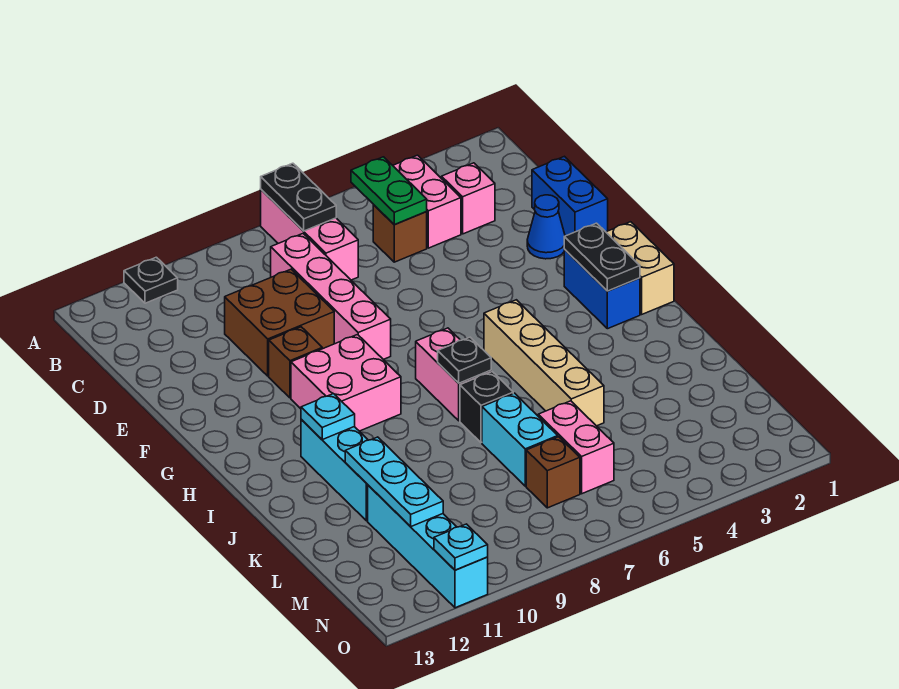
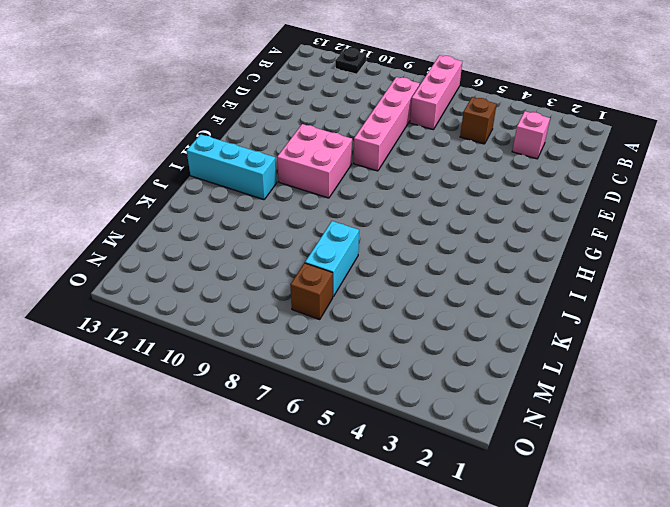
cyan 1x3 brick [187,134,277,200] -> cyan 1x3 brick turned to [301,419,368,521]
none -> pink 1x2 brick [393,155,461,248]
none -> blue 1x2 brick [532,156,608,236]
none -> brown 2x2 brick [225,269,334,376]

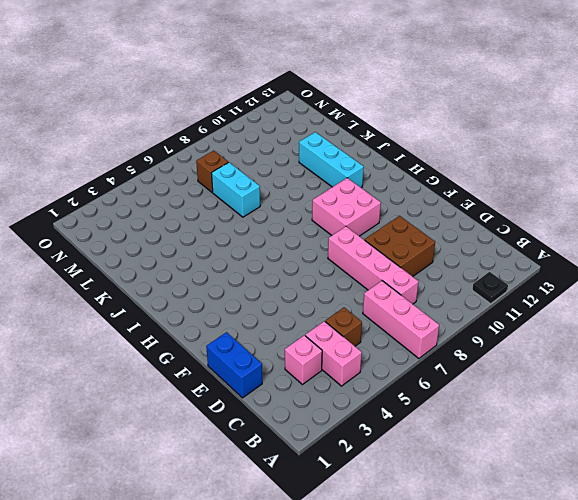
none -> blue 1x1 cone [527,195,565,259]
none -> brown 1x1 brick [269,327,322,398]
none -> tan 1x2 brick [606,222,674,314]

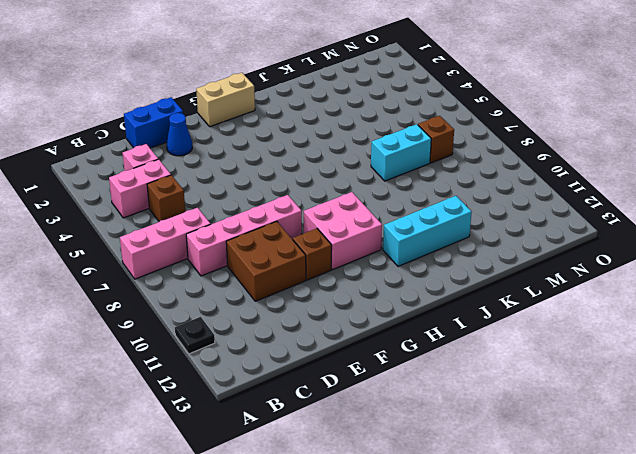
none -> blue 1x2 brick [564,249,640,329]
none -> tan 1x4 brick [484,300,604,426]
none -> pink 1x2 brick [416,328,491,421]

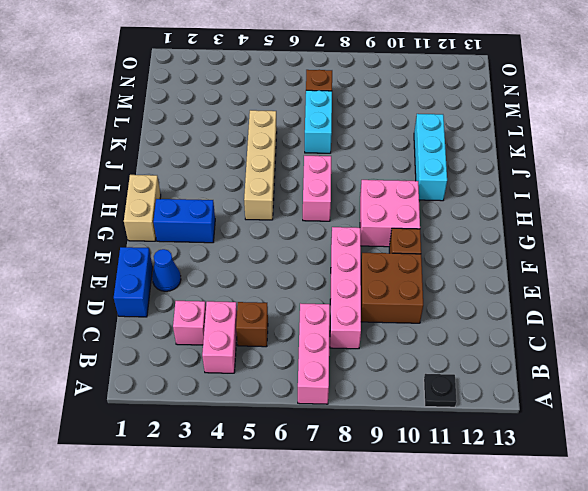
blue 1x2 brick [153,199,215,243] -> blue 1x2 brick turned to [564,249,640,329]
none -> black 1x1 brick [460,372,513,443]
none -> pink 1x2 brick [538,401,614,494]
none -> cyan 1x4 brick [368,485,488,608]

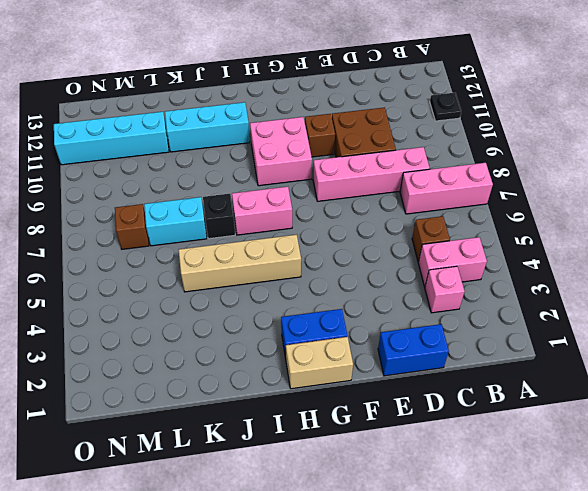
none -> blue 1x1 cone [527,195,565,259]
none -> pink 1x2 brick [538,401,614,494]
none -> black 1x2 plate [261,163,336,231]

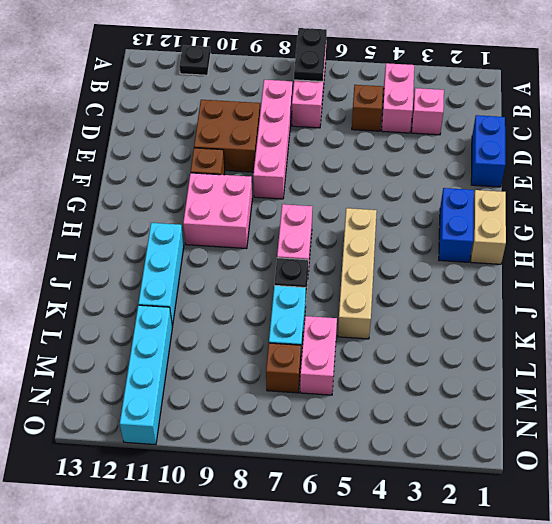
none -> blue 1x1 cone [527,195,565,259]
none -> green 1x2 plate [351,157,427,225]
none -> black 1x2 plate [564,223,640,291]

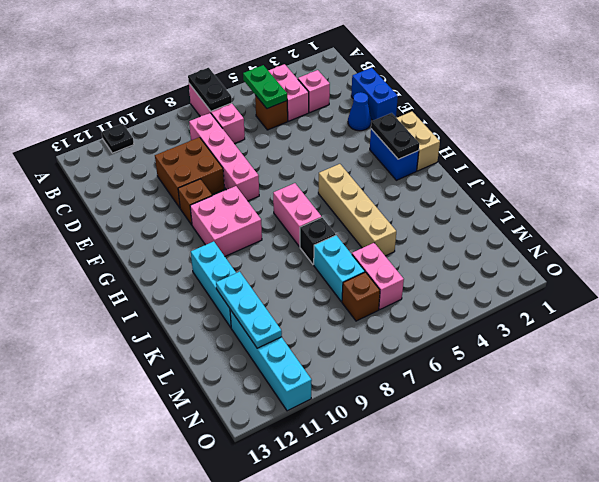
none -> black 1x1 plate [438,337,491,383]
none -> cyan 1x1 plate [301,394,355,440]
none -> cyan 1x1 plate [434,524,488,570]

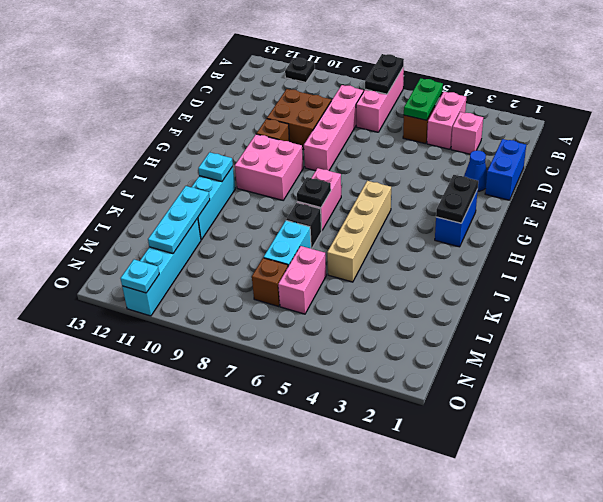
none -> tan 1x2 brick [606,222,674,314]

